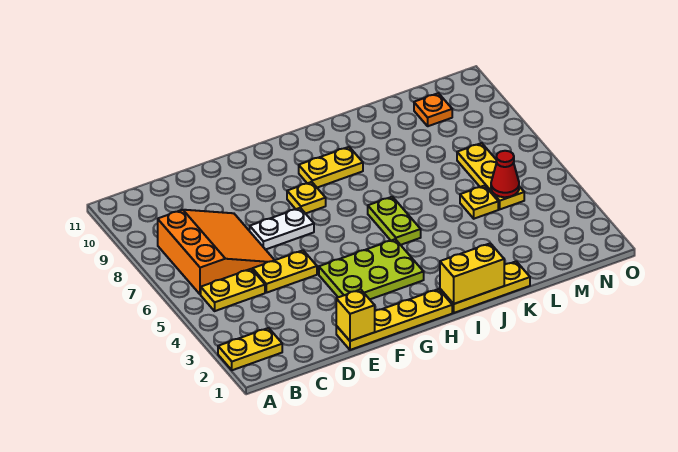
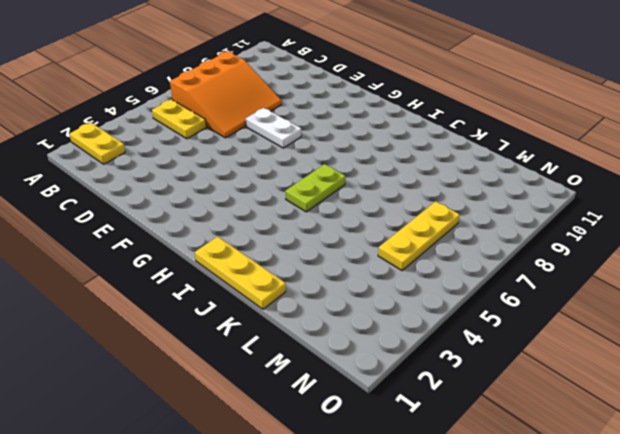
none -> yellow 1x2 plate [253,250,317,293]
none -> yellow 1x4 plate [336,289,452,350]
none -> lime 2x3 plate [319,239,424,299]

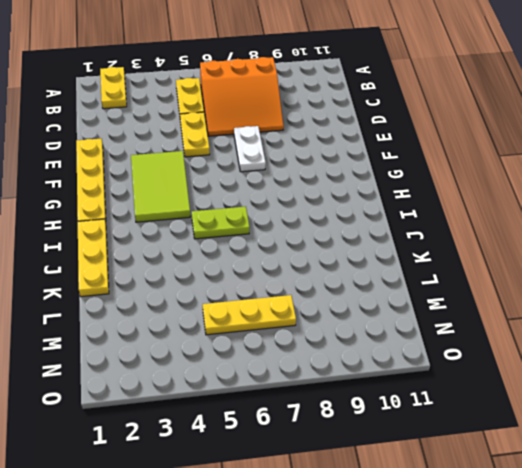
lime 2x3 tile [131,151,190,222] -> lime 2x3 plate [319,239,424,299]
none -> yellow 1x1 plate [287,182,326,214]
none -> yellow 1x2 plate [299,147,363,188]
none -> yellow 1x1 plate [460,186,498,219]

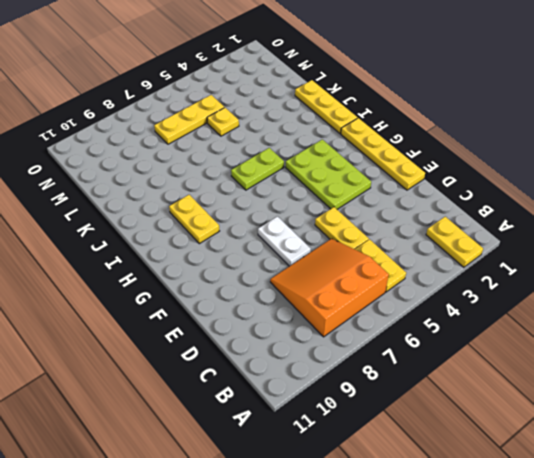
none -> yellow 1x1 plate [287,182,326,214]
none -> orange 1x1 plate [414,93,452,126]
none -> yellow 1x1 brick [336,290,375,341]

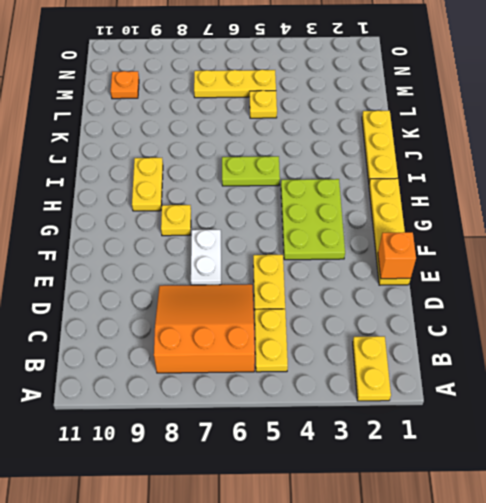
orange 1x1 brick [378,232,416,279] -> yellow 1x1 brick [336,290,375,341]
none -> yellow 1x2 brick [440,243,504,304]
none -> red 1x1 cone [491,151,519,197]

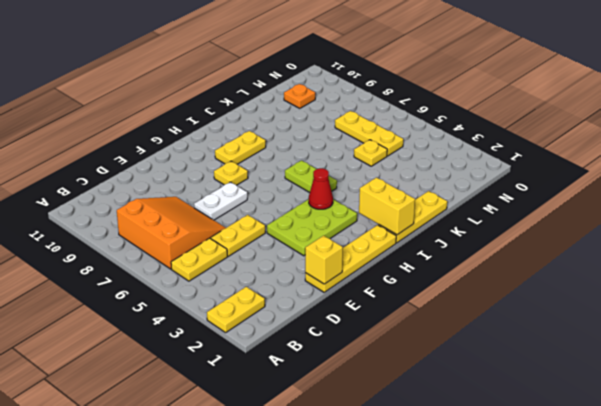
red 1x1 cone [309,168,333,209] -> red 1x1 cone moved to [491,151,519,197]
yellow 1x2 brick [359,178,415,235] -> yellow 1x2 brick turned to [440,243,504,304]

